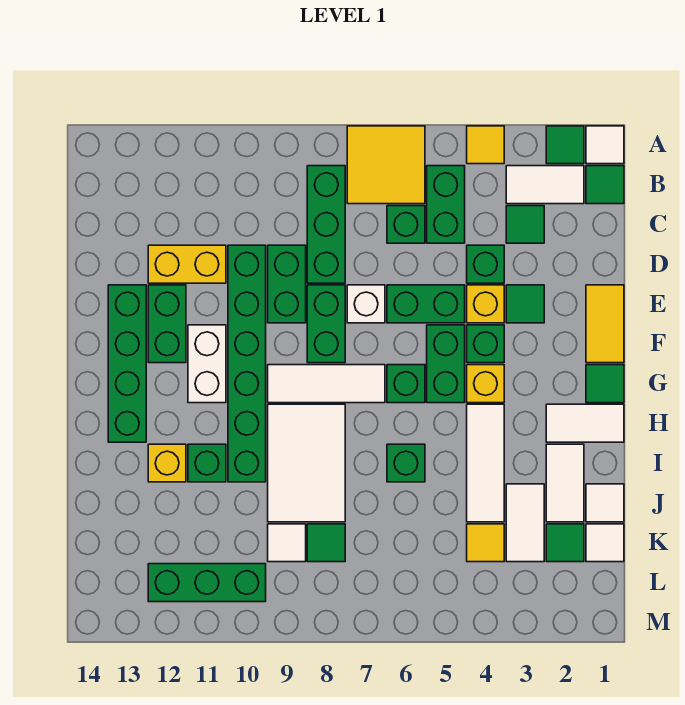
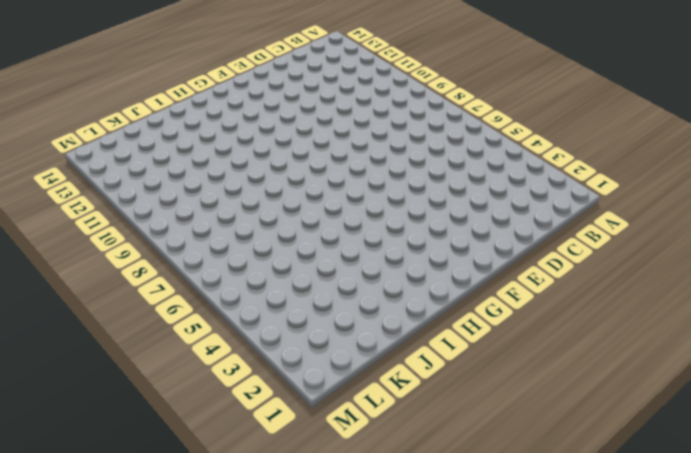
none -> white 1x1 tile [586,126,624,164]
none -> green 1x1 tile [546,126,584,164]
none -> yellow 1x1 tile [467,126,504,164]
none -> yellow 2x2 tile [347,126,425,204]

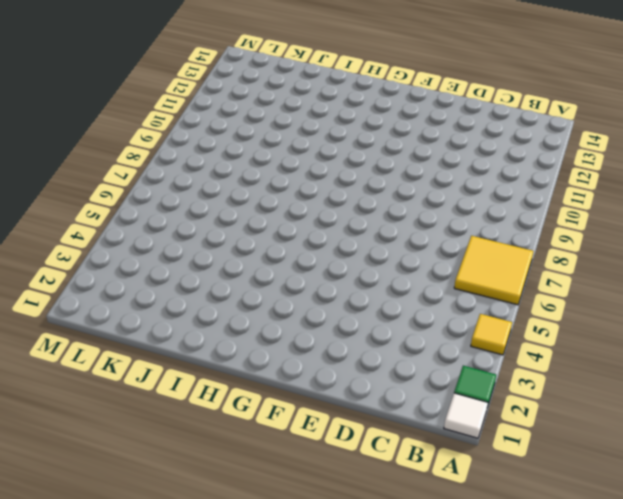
none -> green 1x1 tile [586,166,624,204]
none -> white 1x2 tile [506,166,584,204]
none -> green 1x2 brick [427,166,465,243]
none -> green 1x3 brick [307,166,345,283]

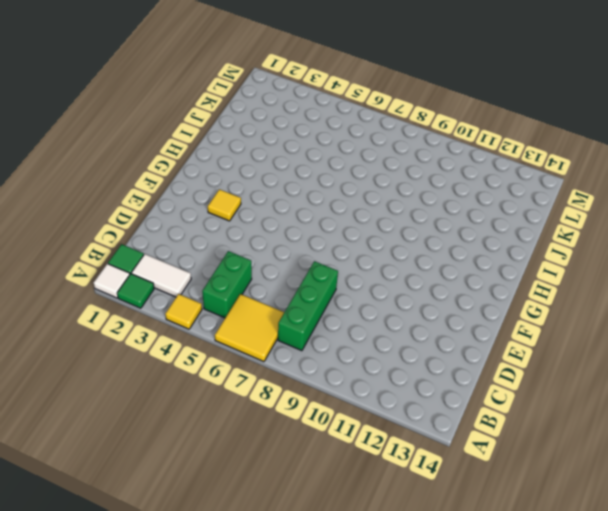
yellow 1x1 tile [208,189,241,221] -> yellow 1x1 tile moved to [467,524,504,562]
none -> green 1x1 tile [506,206,544,243]
none -> green 1x1 brick [387,206,425,243]
none -> green 1x1 brick [467,245,504,283]
none -> green 1x2 brick [268,245,306,323]

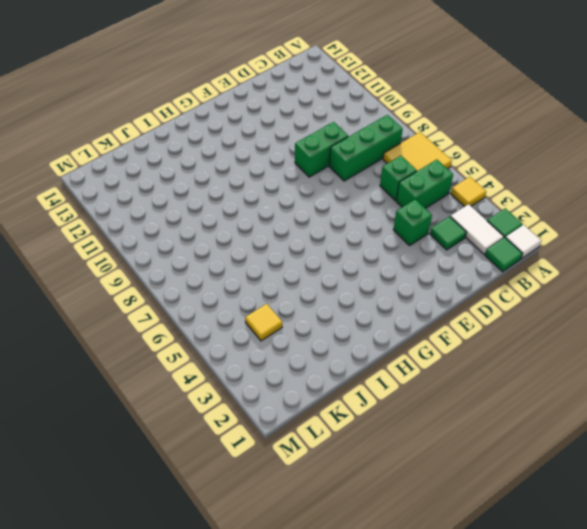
none -> green 1x6 brick [228,245,266,482]
none -> yellow 1x2 brick [148,245,226,283]
none -> yellow 1x2 tile [586,285,624,363]
none -> green 1x1 tile [506,285,544,323]

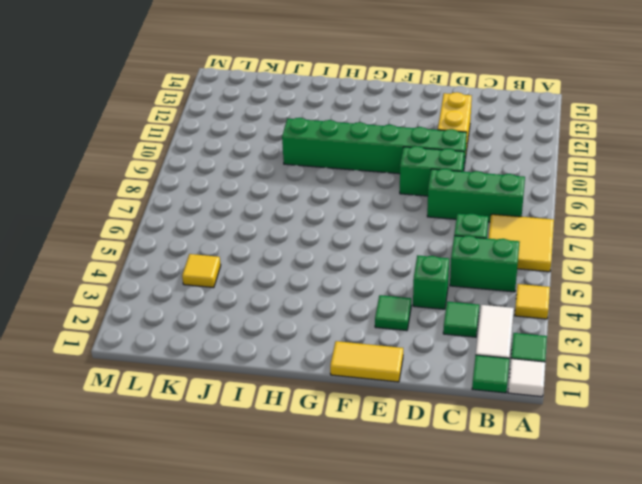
none -> yellow 1x1 brick [467,285,504,323]
none -> green 1x2 brick [387,285,465,323]
none -> white 1x1 brick [347,285,385,323]
none -> green 1x2 brick [307,285,345,363]

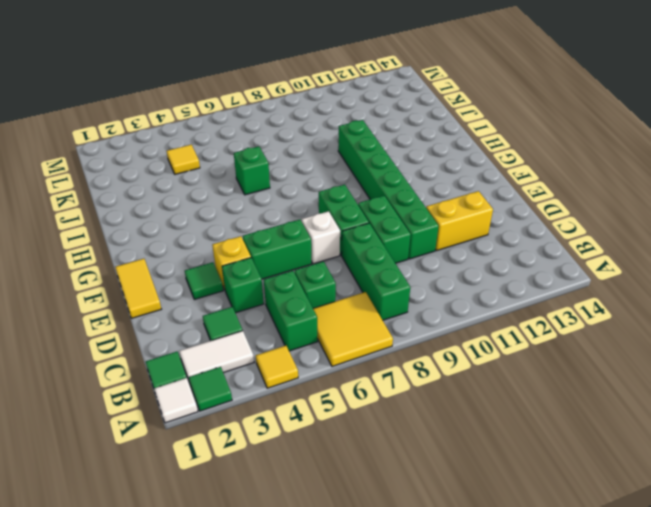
none -> green 1x2 brick [148,285,186,363]
none -> green 1x4 brick [108,285,146,442]
none -> green 1x1 brick [467,325,504,363]
none -> green 1x2 brick [427,325,465,403]

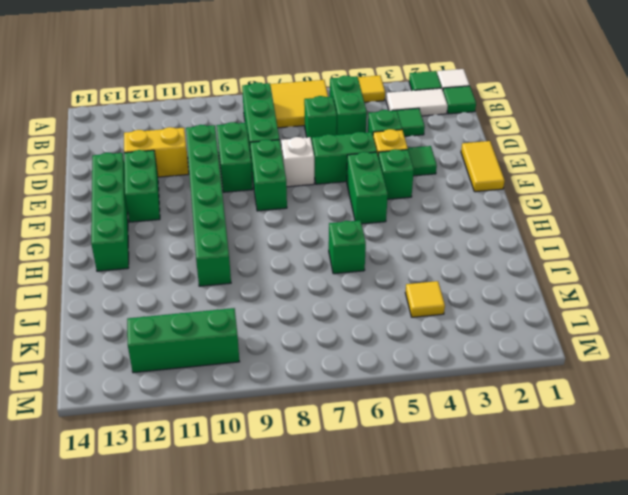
none -> white 1x2 brick [188,325,226,403]
none -> green 1x1 tile [586,365,624,403]
none -> yellow 1x1 brick [467,365,504,403]
none -> green 1x1 brick [387,365,425,403]

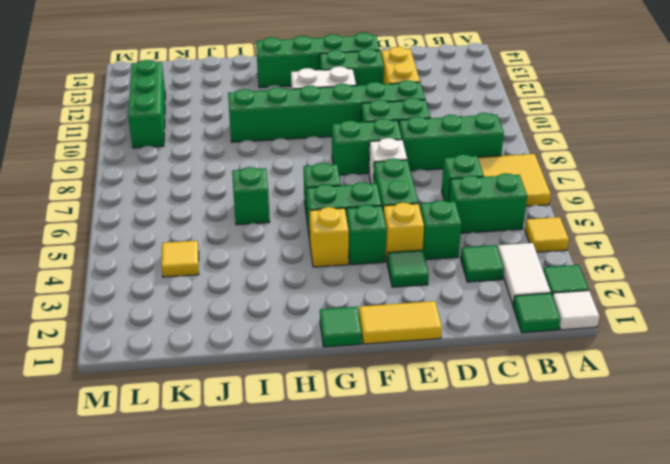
none -> white 1x3 tile [268,365,385,403]
none -> white 1x2 tile [546,404,624,442]
none -> white 1x3 tile [467,404,504,522]
none -> white 2x3 tile [268,404,345,522]

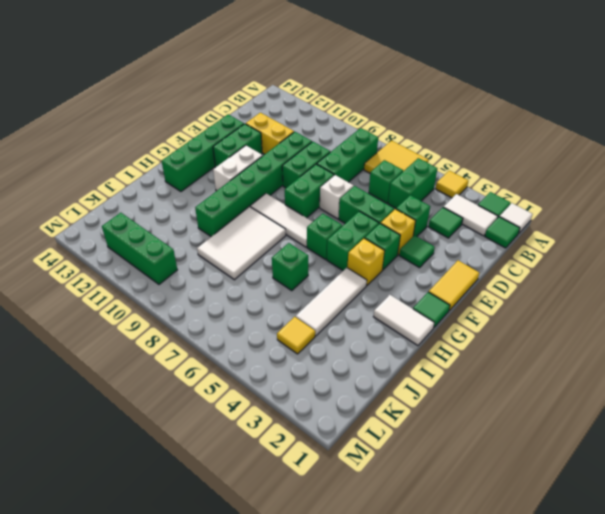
none -> white 1x2 tile [546,444,584,522]
none -> green 1x1 brick [188,444,226,482]
none -> yellow 1x1 brick [148,444,186,482]
none -> white 1x1 tile [586,484,624,522]

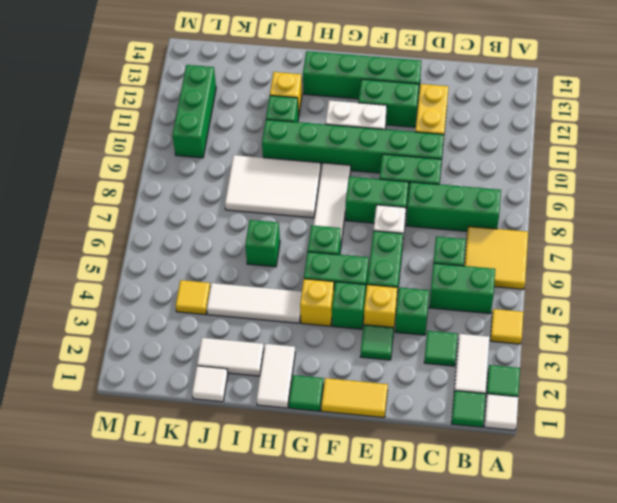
none -> white 1x2 tile [506,484,544,562]
none -> white 1x1 tile [586,524,624,562]
none -> green 1x1 tile [546,524,584,562]
none -> green 1x1 tile [307,524,345,562]

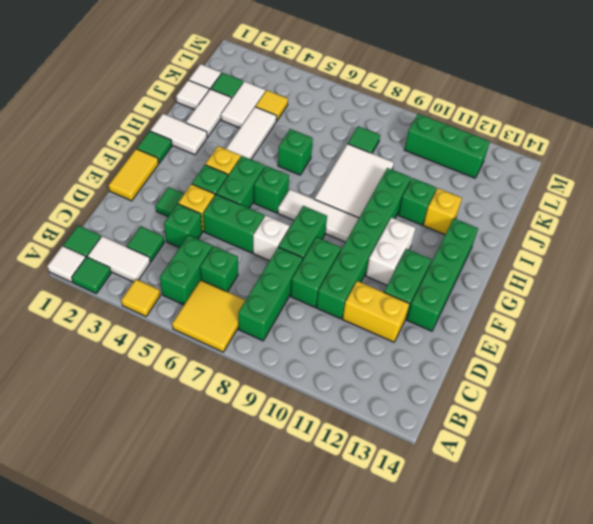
none -> white 1x1 tile [268,524,306,562]

